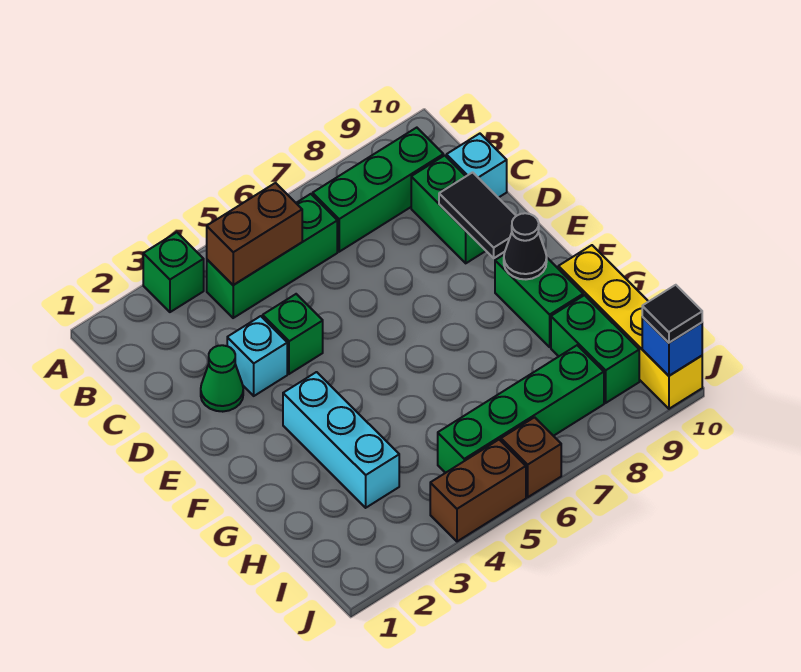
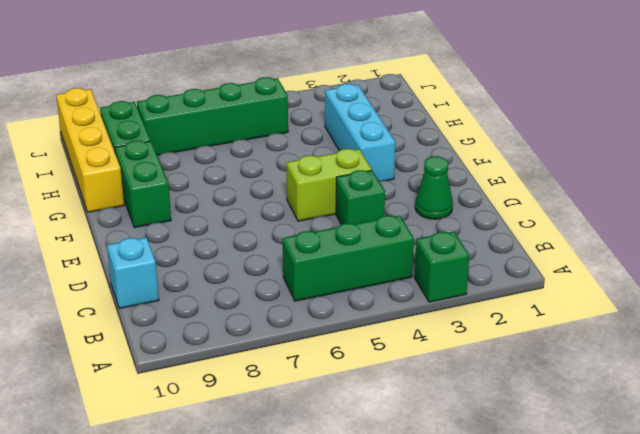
lime 1x2 brick [287,149,372,221] -> none
none -> green 1x3 brick [313,128,443,252]
none -> green 1x2 brick [411,155,486,263]
none -> cyan 1x1 brick [227,316,287,396]

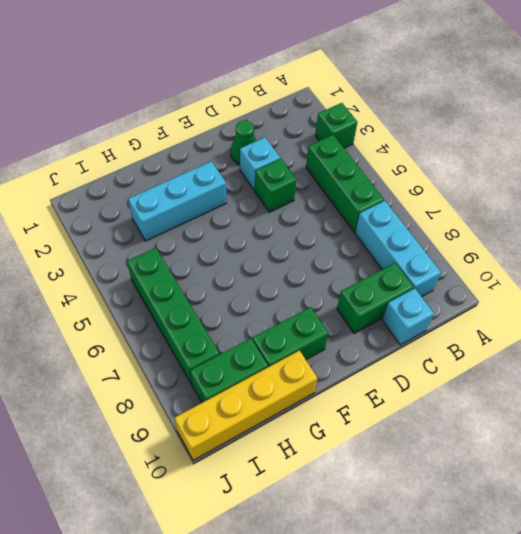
cyan 1x3 brick [355,201,441,297] -> green 1x3 brick [313,128,443,252]
none -> brown 1x2 brick [430,440,526,541]
none -> brown 1x1 brick [501,417,561,497]
none -> brown 1x2 brick [207,183,302,285]

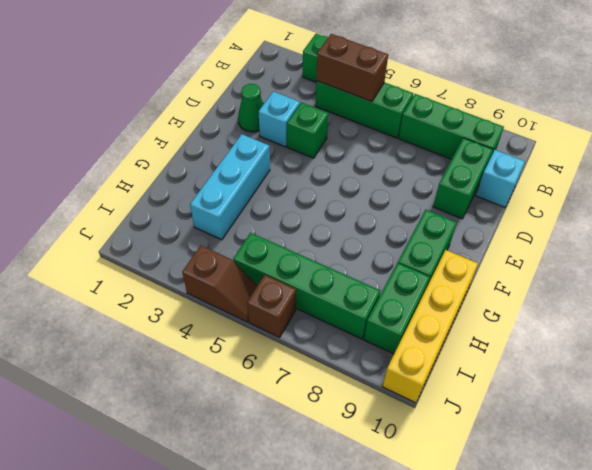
brown 1x2 slope [182,246,258,322] -> brown 1x2 brick [430,440,526,541]
none -> black 1x2 tile [439,172,516,258]
none -> black 1x1 cone [504,213,547,279]
none -> blue 1x1 brick [642,317,702,376]

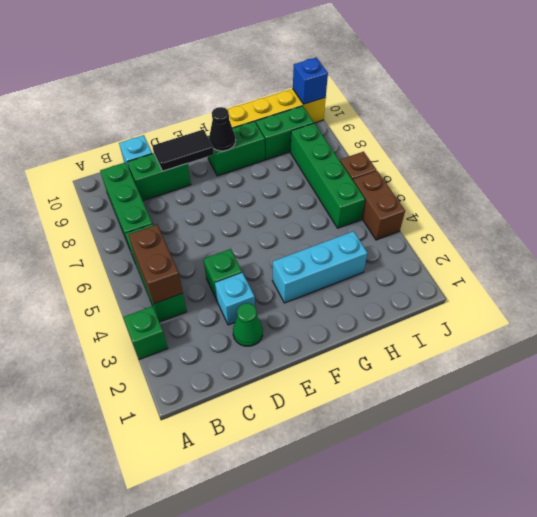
none -> black 1x1 tile [642,285,702,343]

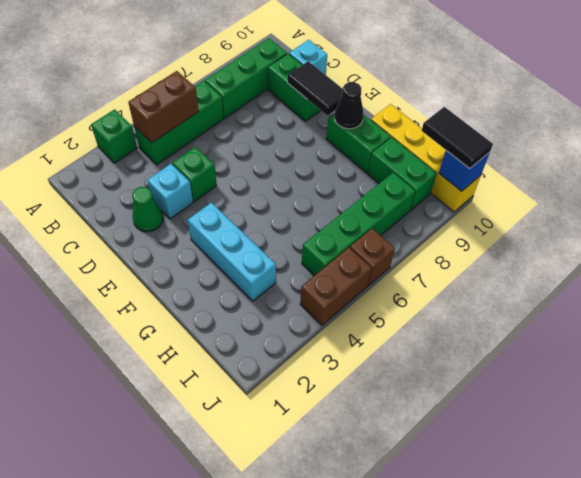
black 1x2 tile [422,107,493,169] -> black 1x1 tile [642,285,702,343]

